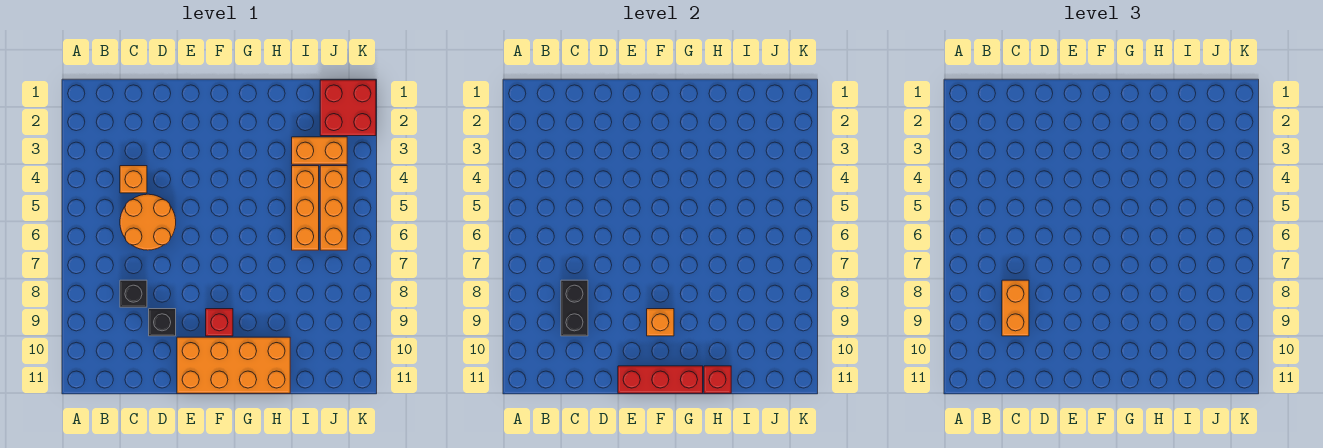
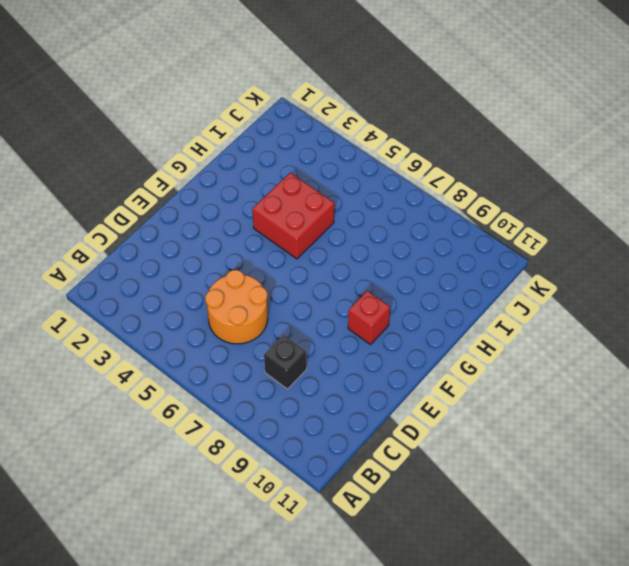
red 2x2 brick [252,173,334,259] -> red 2x2 brick moved to [320,80,376,136]
none -> orange 1x1 brick [120,166,147,193]
none -> black 1x1 brick [149,309,176,336]
none -> orange 2x4 brick [177,337,290,393]

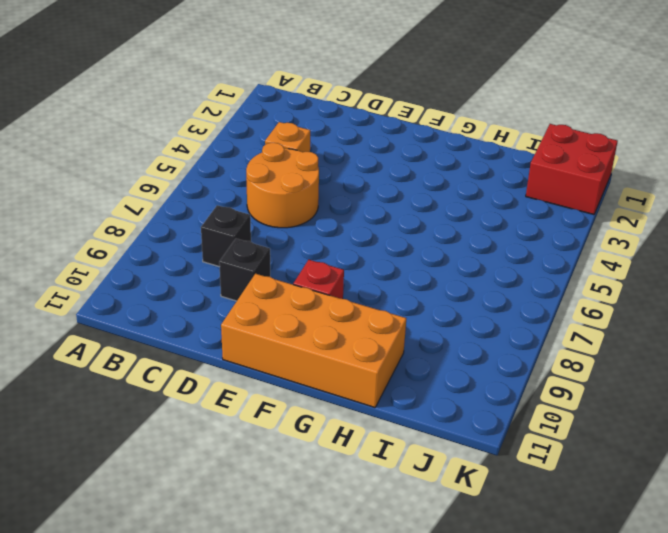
none -> orange 1x2 brick [292,137,347,164]
none -> orange 1x3 brick [292,166,319,250]
none -> orange 1x3 brick [320,166,347,250]

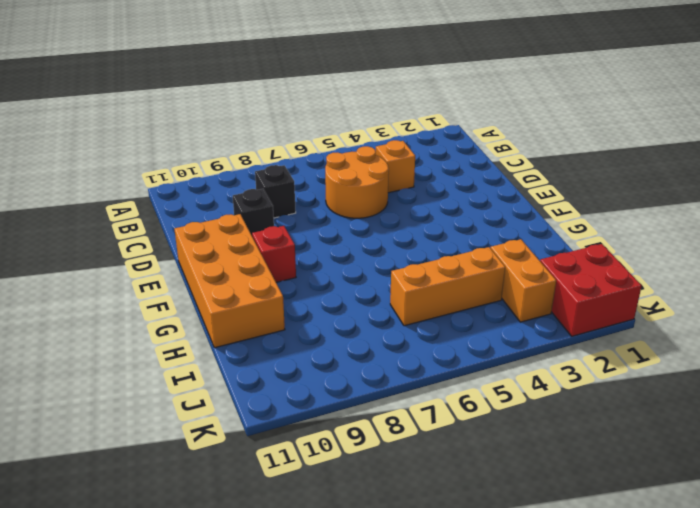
none -> orange 1x3 brick [320,166,347,250]
none -> black 1x2 brick [561,280,588,336]
none -> red 1x3 brick [618,366,703,393]

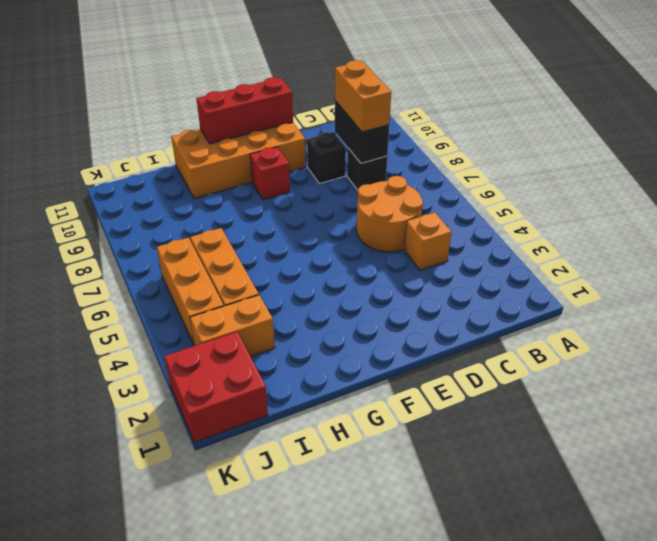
none -> orange 1x1 brick [647,309,674,336]
none -> red 1x1 brick [704,366,731,393]

